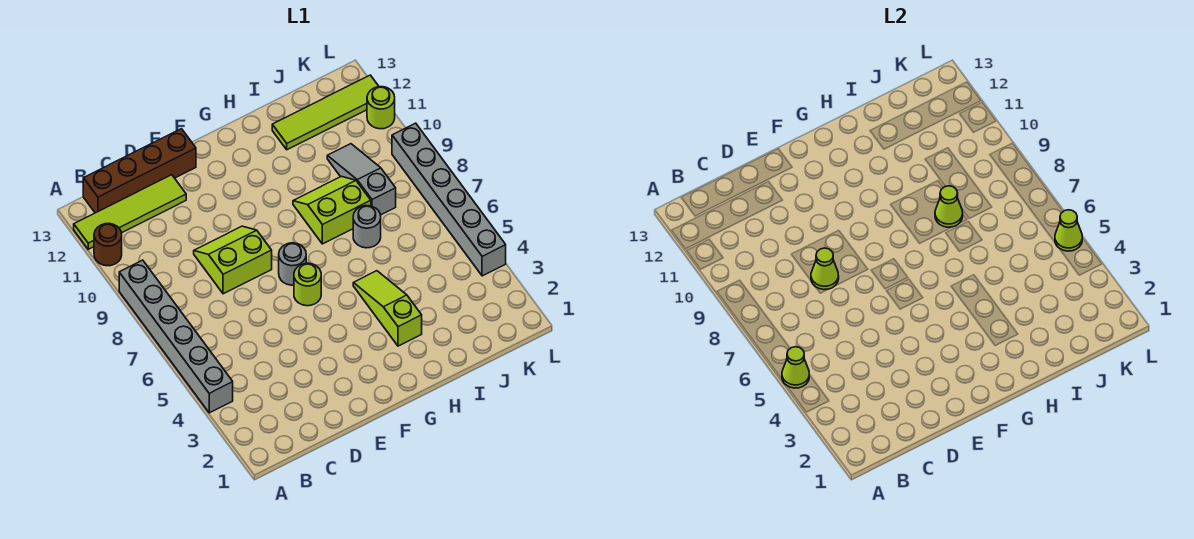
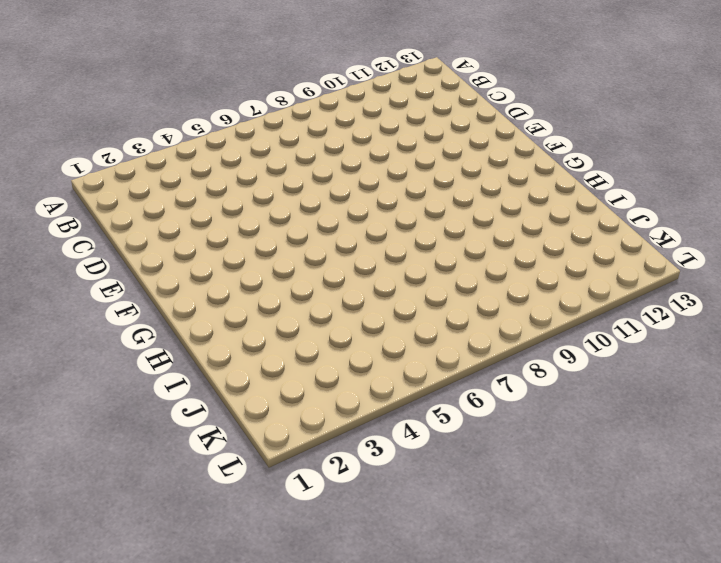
none -> grey 1x6 brick [119,260,233,413]
none -> brown 1x1 round brick [94,224,122,266]
none -> lime 1x4 tile [74,175,186,249]

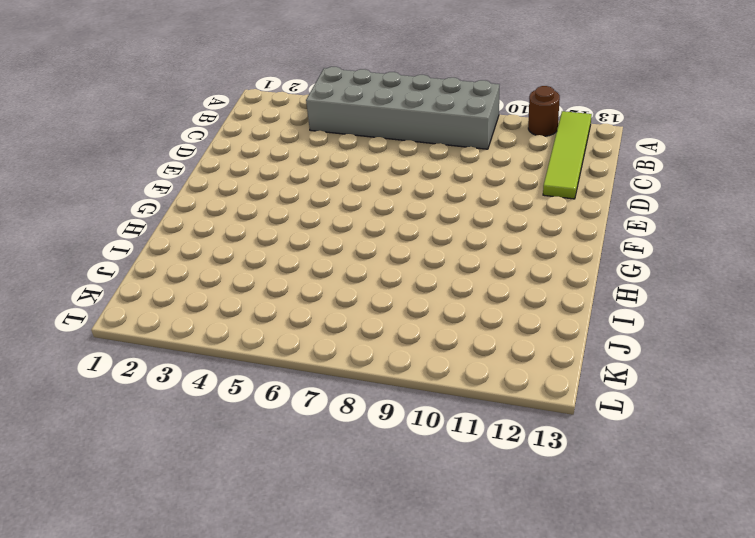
grey 2x6 brick [306,67,499,149] -> grey 1x6 brick [119,260,233,413]
none -> brown 1x4 brick [83,129,196,213]
none -> lime 2x2 slope [194,226,272,294]
none -> lime 1x1 round brick [294,263,321,306]

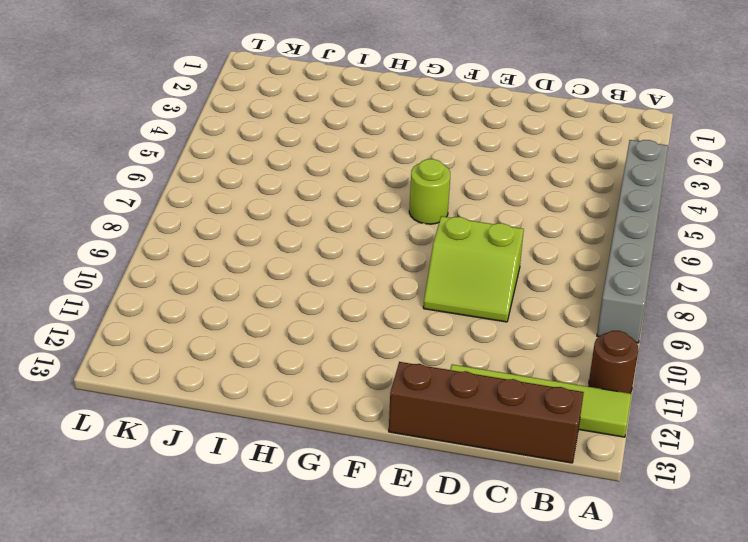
none -> grey 1x1 round brick [279,243,306,285]
none -> lime 1x3 slope [353,271,422,346]
none -> lime 2x2 slope [293,176,371,244]

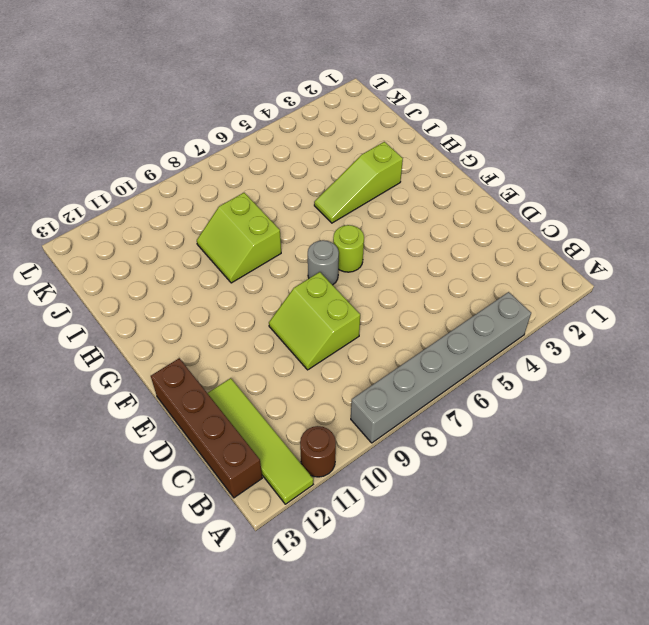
none -> grey 1x1 round brick [353,206,381,248]
none -> lime 1x4 tile [272,75,379,150]
none -> grey 1x3 slope [327,144,396,215]

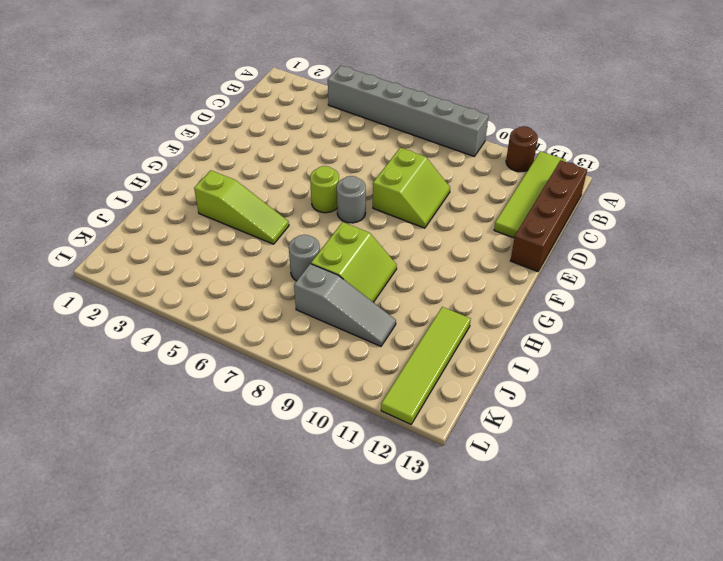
none -> grey 1x6 brick [392,123,506,276]
none -> lime 1x1 round brick [367,87,395,129]
none -> lime 1x1 cone [782,347,809,388]

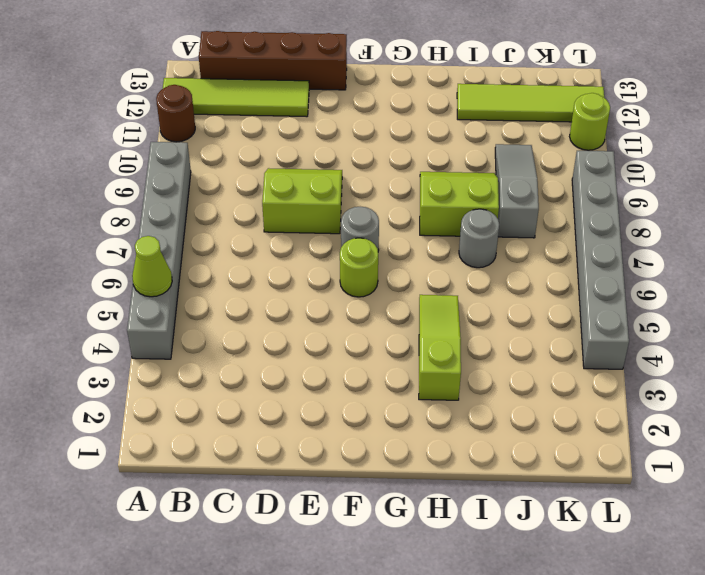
none -> lime 1x1 cone [811,248,839,290]
none -> lime 1x1 cone [935,186,963,227]
none -> lime 1x1 cone [1055,210,1082,251]

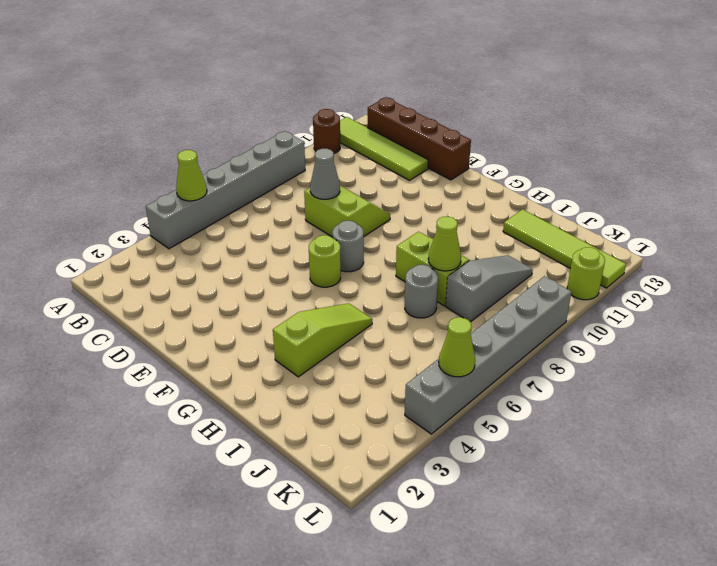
grey 1x1 cone [310,149,340,199] -> lime 1x1 cone [811,248,839,290]

